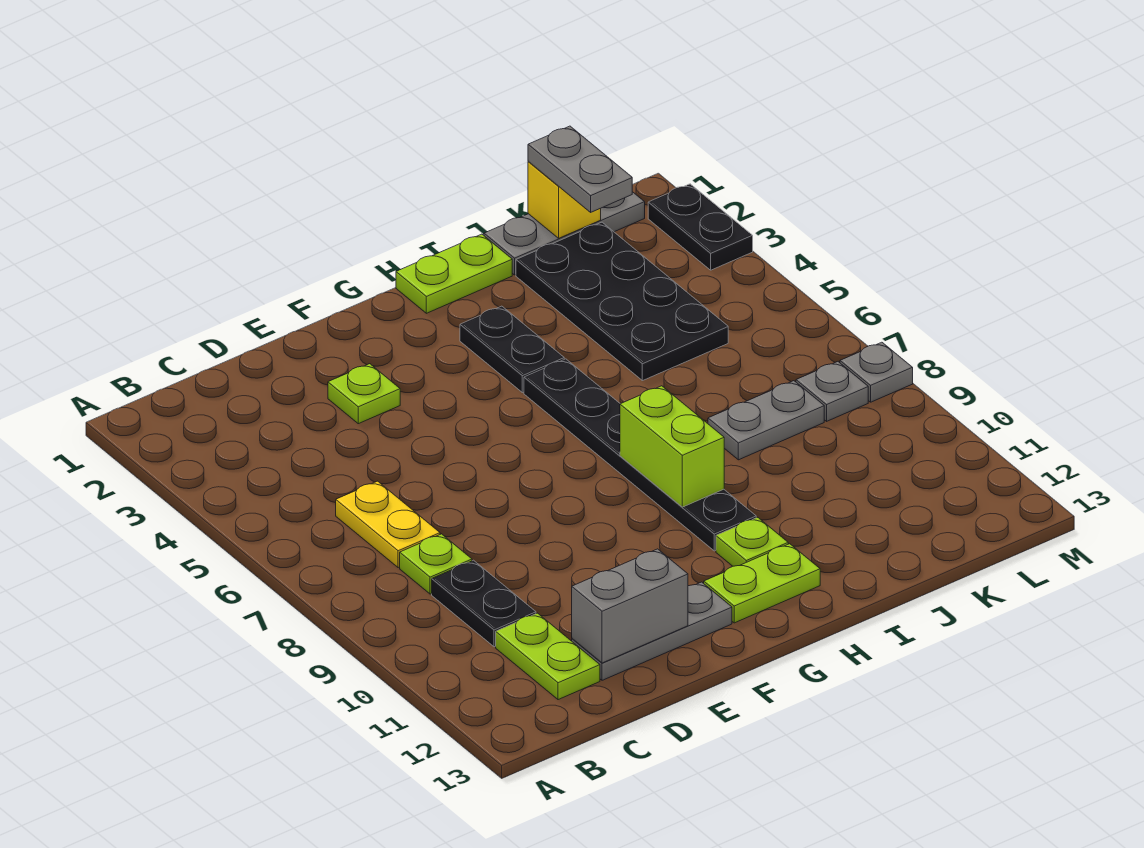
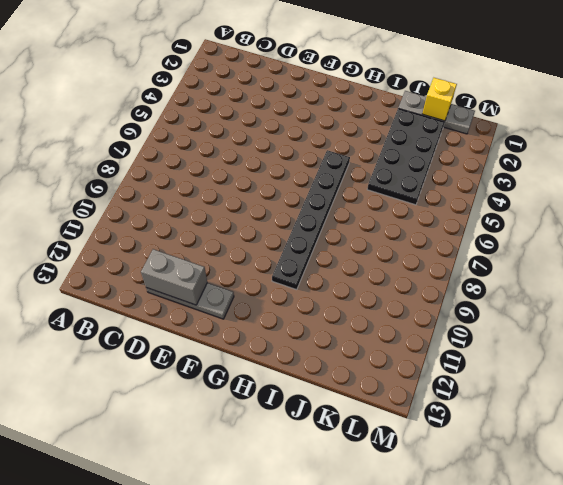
none -> yellow 1x2 plate [336,481,440,568]
none -> lime 1x1 plate [400,534,472,594]
none -> black 1x2 plate [432,560,536,647]

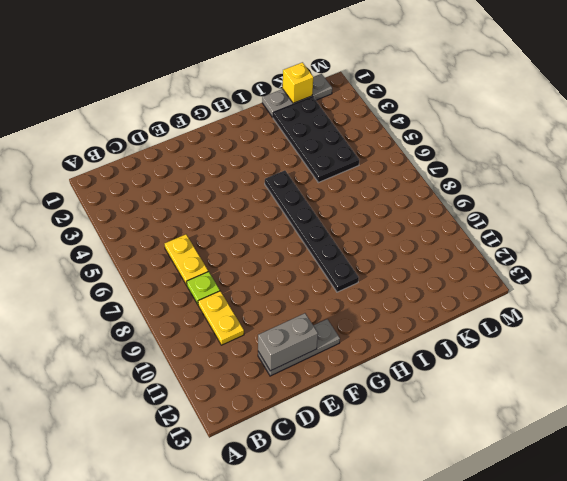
yellow 1x2 plate [198,291,244,345] -> black 1x2 plate [432,560,536,647]
none -> lime 1x2 plate [496,613,600,700]
none -> lime 1x1 plate [328,364,400,424]
none -> lime 1x2 plate [704,544,820,623]

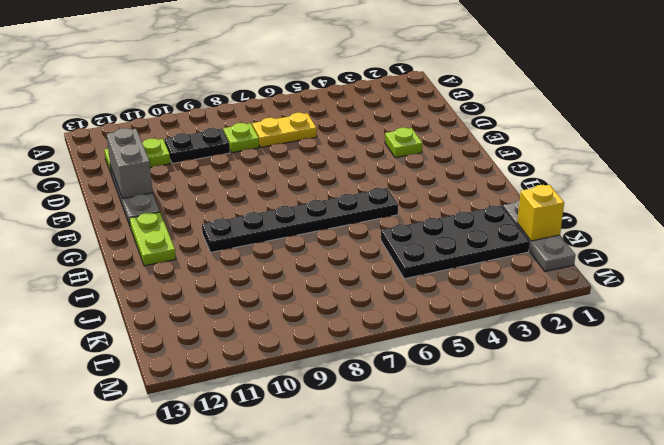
none -> lime 1x2 plate [396,234,512,313]
none -> black 1x2 plate [460,306,564,393]
none -> lime 1x1 plate [716,517,788,566]

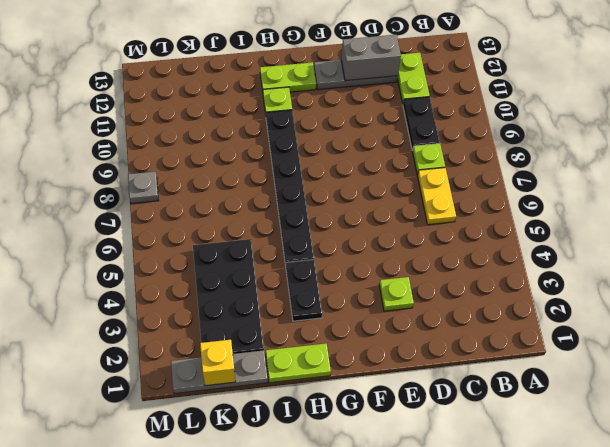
none -> grey 1x2 plate [708,381,824,460]
none -> grey 1x1 plate [796,362,868,421]
none -> black 1x2 plate [648,184,753,270]

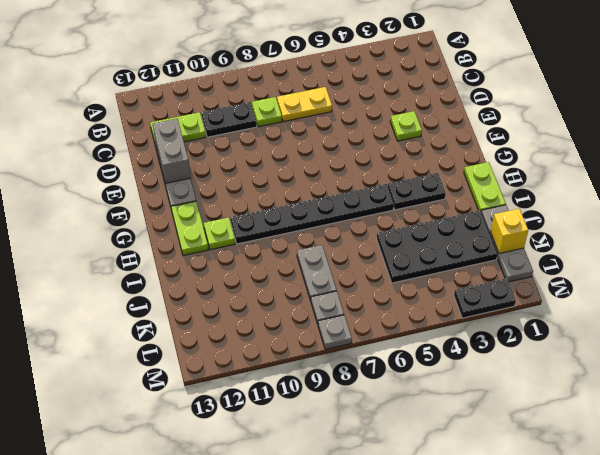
none -> lime 1x2 brick [620,386,724,507]
none -> grey 1x2 plate [528,126,632,212]

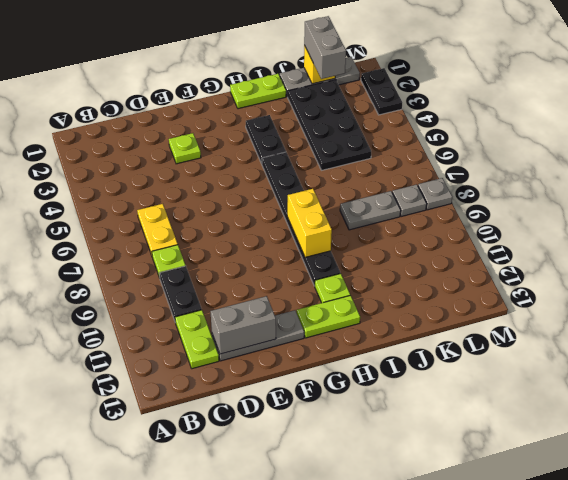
yellow 1x2 brick [287,189,332,257] -> lime 1x2 brick [620,386,724,507]
grey 1x2 brick [304,16,346,79] -> grey 1x2 plate [528,126,632,212]

